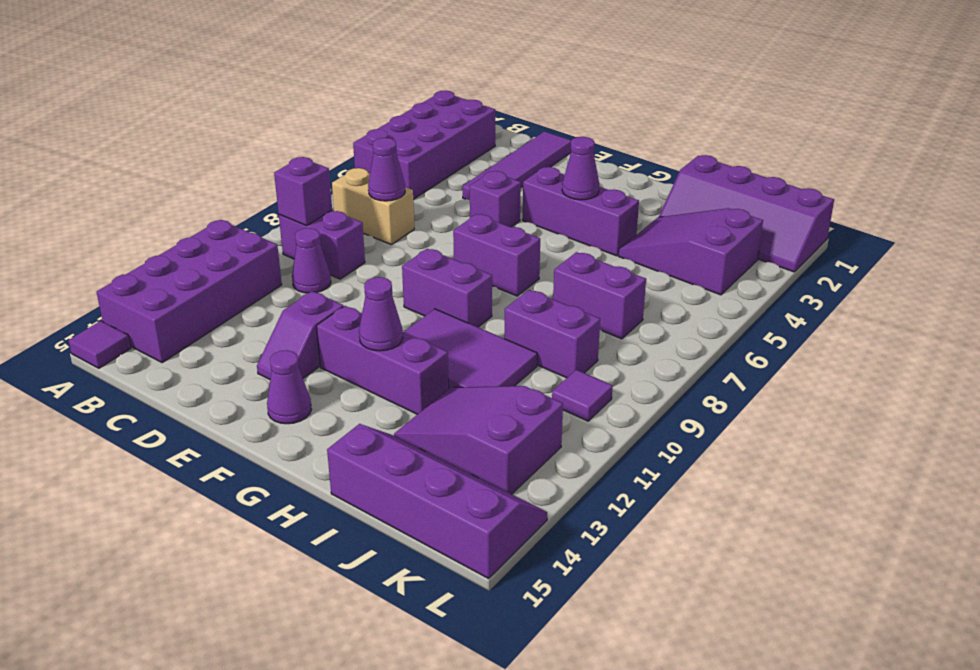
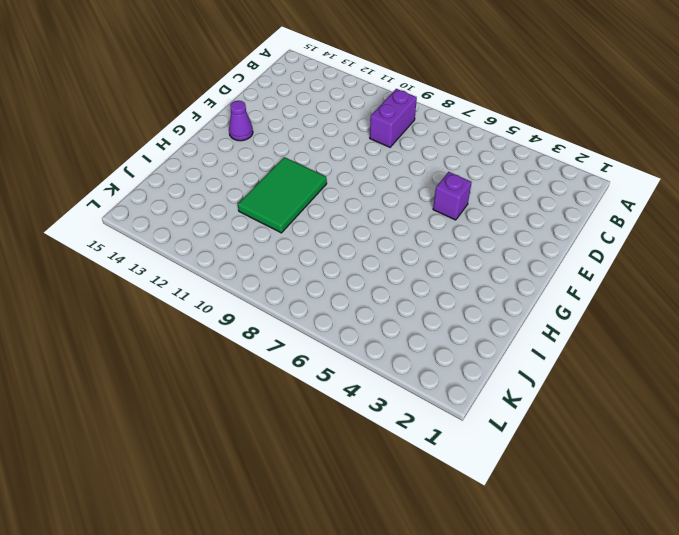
green 2x3 tile [238,157,327,233] -> purple 2x3 tile [404,309,537,388]
none -> purple 2x4 brick [353,90,495,199]
none -> purple 2x4 brick [97,220,282,363]
none -> purple 1x1 tile [68,321,131,368]

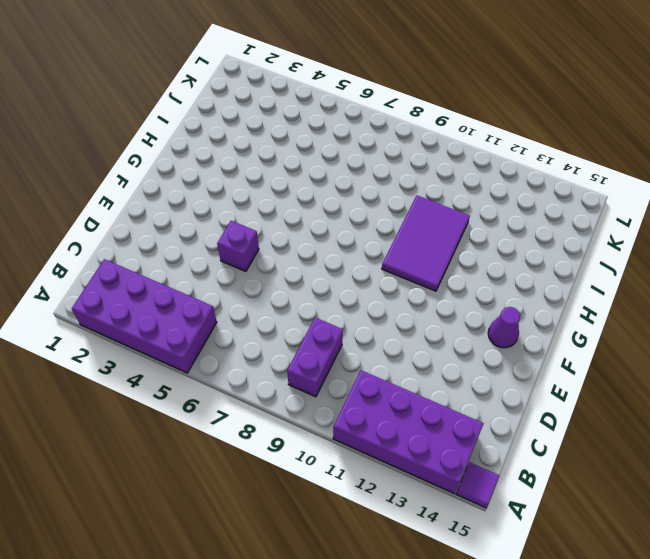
none -> tan 1x2 brick [332,168,414,245]
none -> purple 1x1 cone [292,228,331,293]
none -> purple 1x4 tile [463,131,572,200]

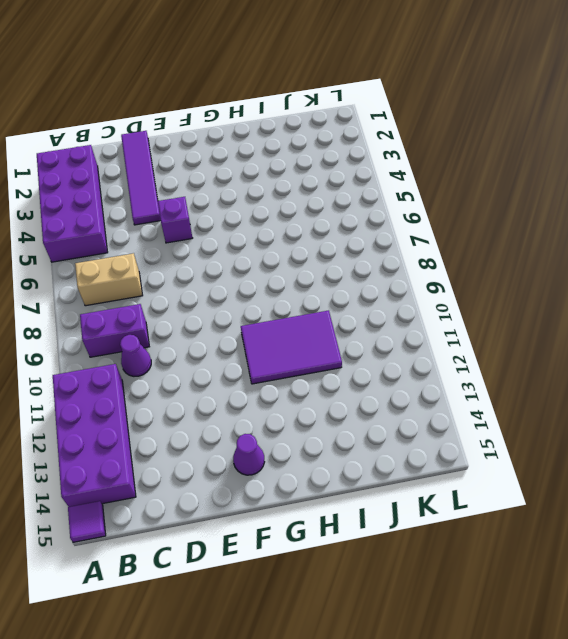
none -> purple 1x2 slope [257,291,343,379]
none -> purple 1x3 brick [523,167,639,256]
none -> purple 1x2 brick [453,214,540,296]

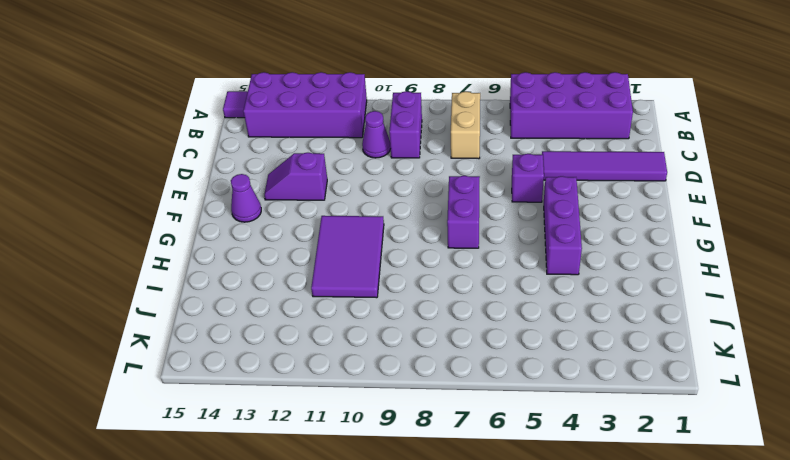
none -> purple 1x2 brick [402,249,492,327]
none -> purple 1x3 brick [317,306,449,414]
none -> purple 2x4 slope [659,155,834,272]

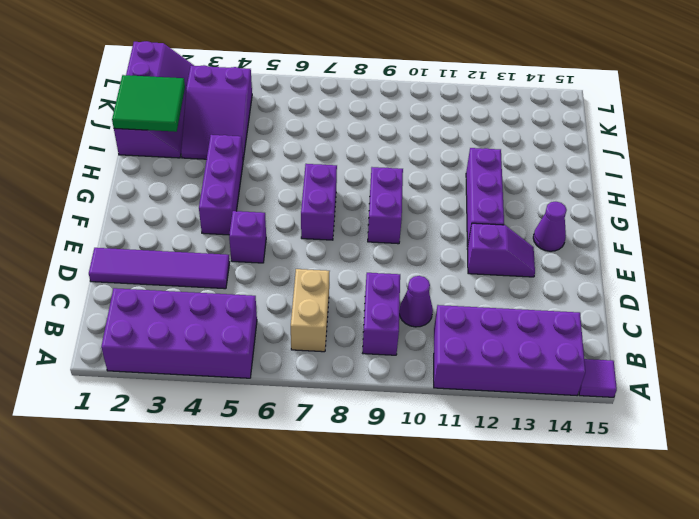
green 2x2 tile [112,75,185,132] -> none
none -> purple 2x3 tile [404,309,537,388]
none -> purple 1x2 brick [553,252,646,339]
none -> purple 1x2 brick [505,290,600,378]

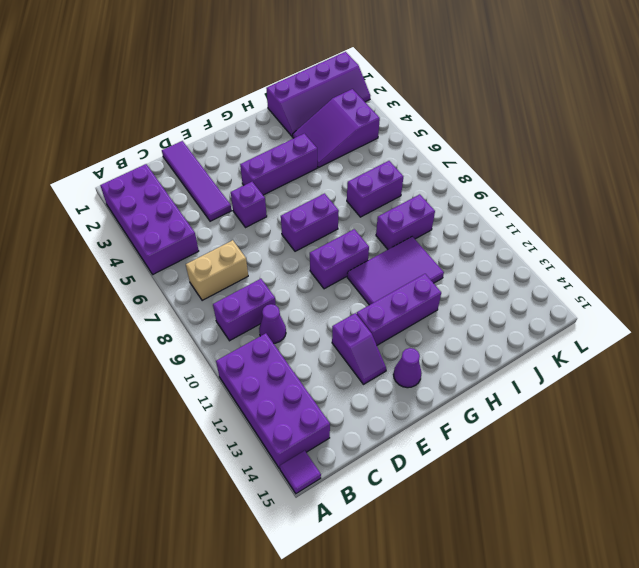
none -> purple 2x3 slope [394,386,563,494]
none -> purple 2x4 slope [327,424,547,579]
none -> purple 1x1 tile [552,370,613,421]

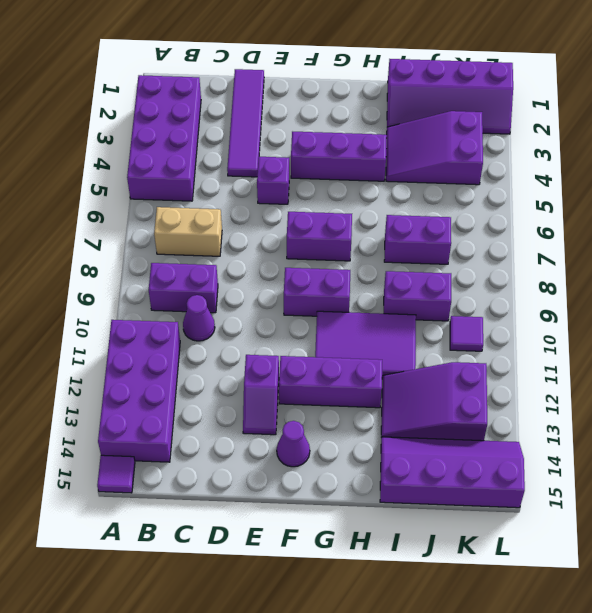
none -> purple 1x1 brick [274,157,332,226]
none -> purple 1x1 cone [368,138,405,201]
none -> purple 1x1 cone [562,137,599,200]

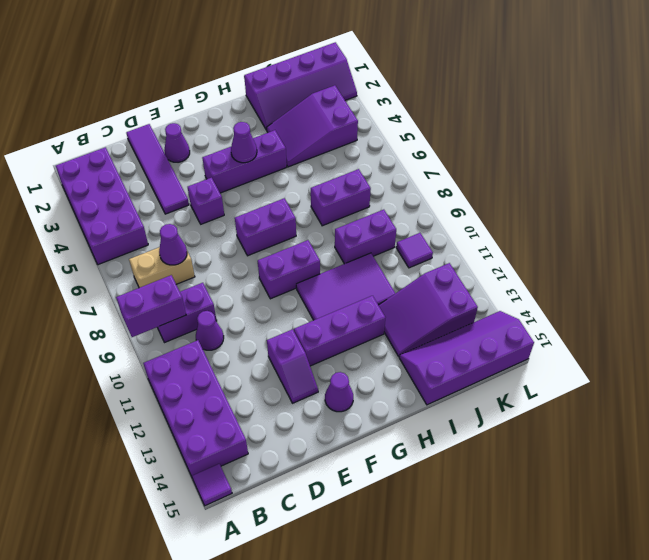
purple 1x2 brick [116,275,186,337] -> purple 1x1 brick [274,157,332,226]
purple 1x1 cone [164,123,190,162] -> purple 1x1 cone moved to [359,277,403,351]

